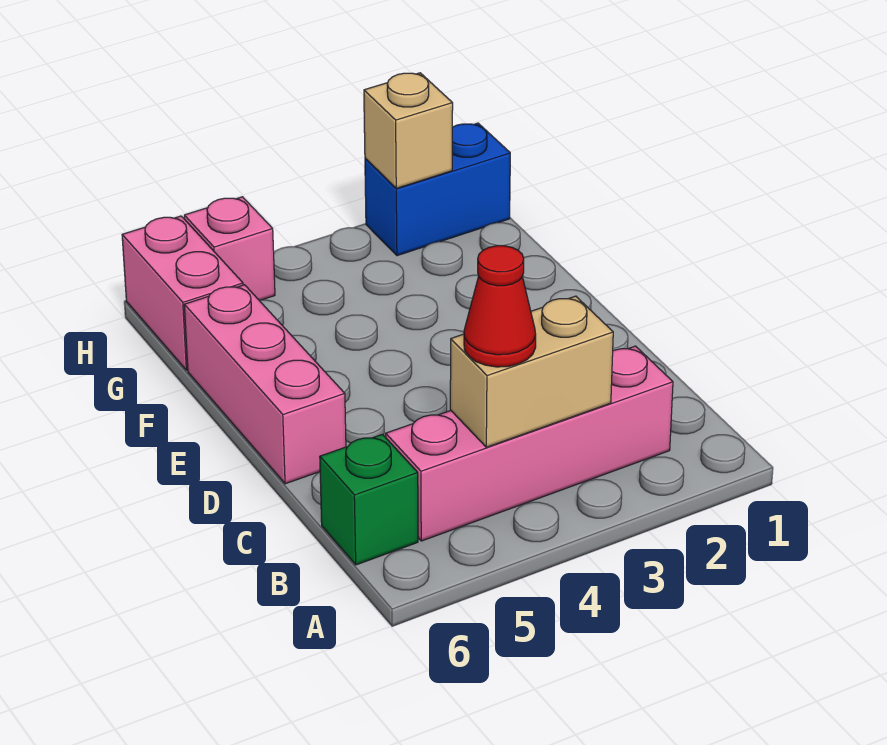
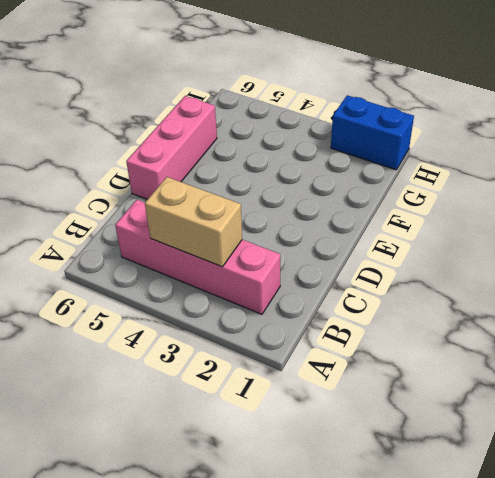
none -> green 1x1 brick [320,434,418,565]
none -> pink 1x2 brick [122,216,243,370]

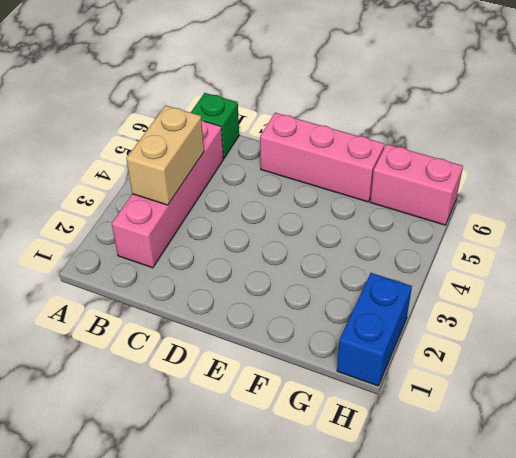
none -> pink 1x1 brick [184,197,275,300]
none -> tan 1x1 brick [364,73,453,188]

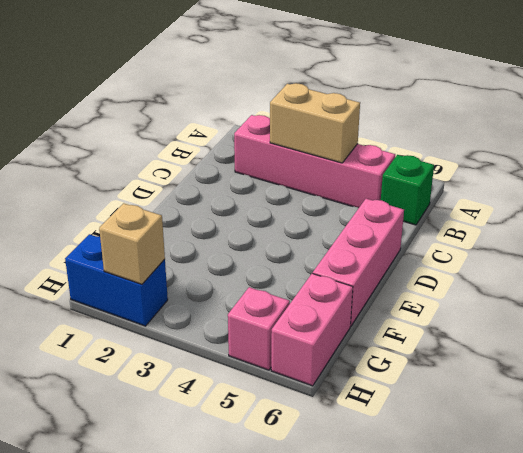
none -> red 1x1 cone [464,246,536,367]

